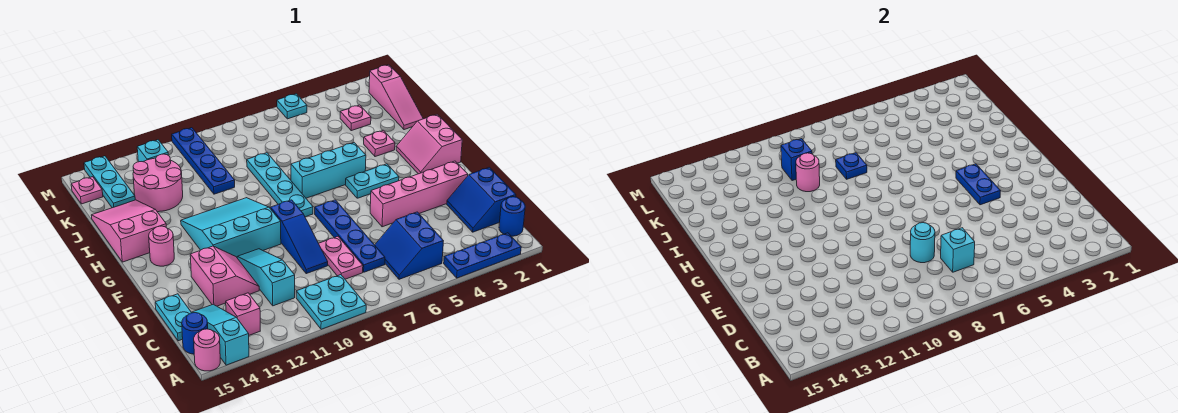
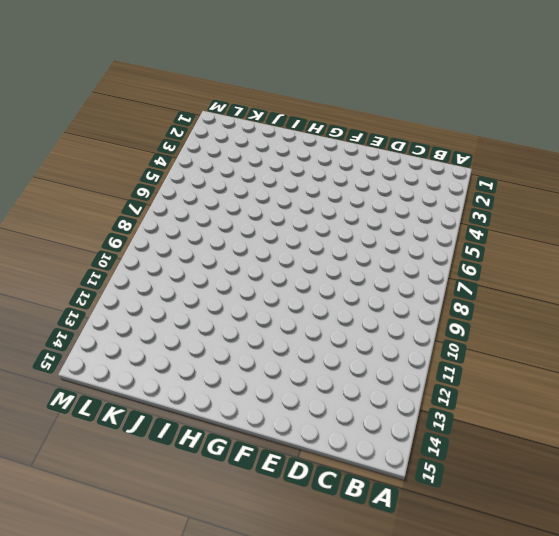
none -> blue 1x3 plate [444,233,521,278]
none -> cyan 2x2 plate [296,275,366,329]
none -> cyan 1x3 slope [191,304,249,365]
none -> pink 1x1 round brick [194,329,220,371]

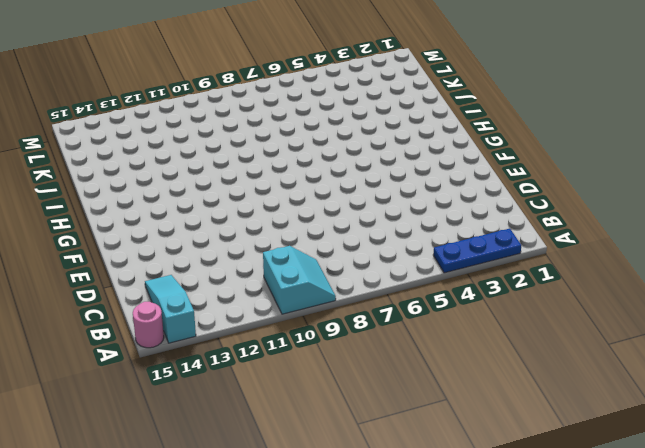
cyan 2x2 slope [263,246,336,314] -> cyan 2x2 plate [296,275,366,329]
none -> blue 1x1 round brick [499,197,525,236]
none -> blue 2x2 slope [375,212,443,279]
none -> pink 1x1 brick [226,293,260,335]
none -> blue 1x1 round brick [182,313,208,354]

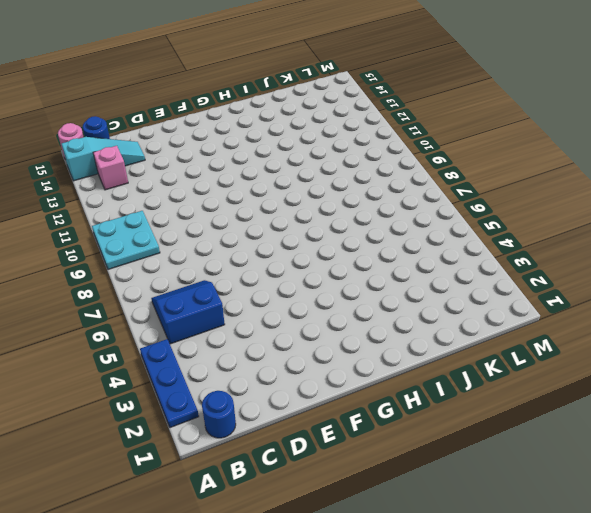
none -> blue 2x2 slope [447,167,516,232]
none -> blue 1x4 plate [315,200,385,272]
none -> pink 1x2 plate [319,237,363,279]
none -> cyan 1x3 slope [237,249,295,306]

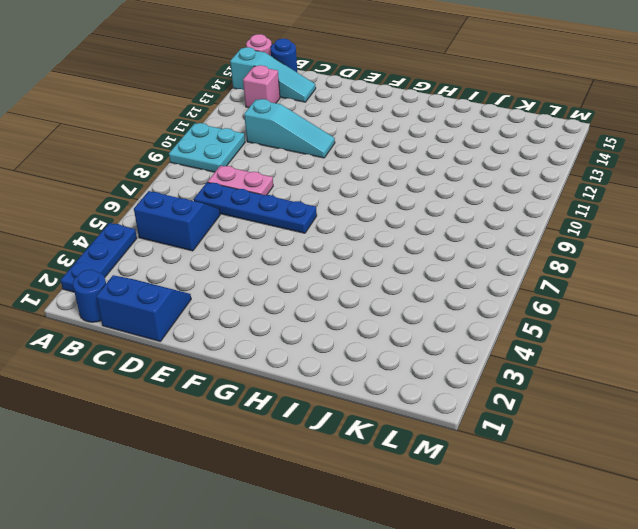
none -> cyan 1x2 plate [155,294,191,341]
none -> blue 1x3 slope [270,200,328,274]
none -> pink 2x2 slope [190,246,259,306]
none -> pink 1x4 brick [370,161,468,227]

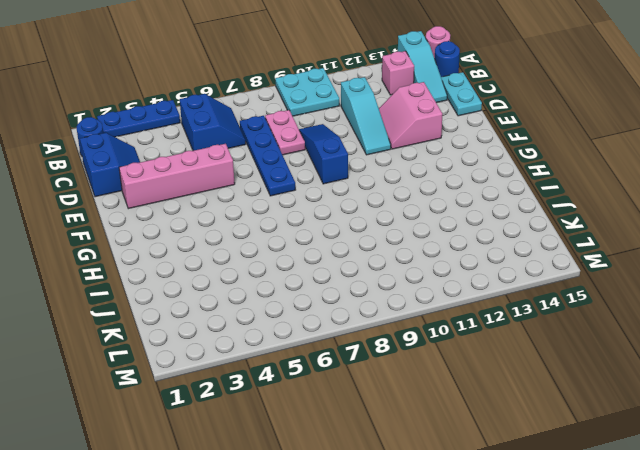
none -> cyan 3x3 slope [181,198,281,257]
none -> pink 2x2 slope [396,114,462,174]
none -> cyan 1x2 plate [346,164,399,198]
none -> cyan 1x4 plate [247,153,313,217]

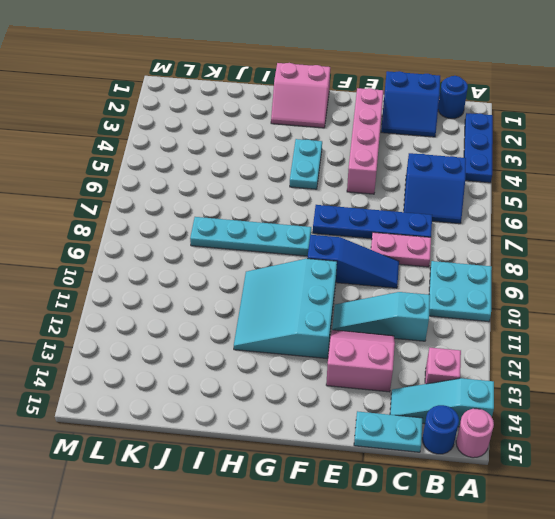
none -> pink 1x1 round brick [149,226,174,266]
none -> cyan 1x3 brick [291,143,366,198]
none -> pink 2x3 slope [91,200,166,262]
none -> pink 1x1 plate [364,130,395,157]

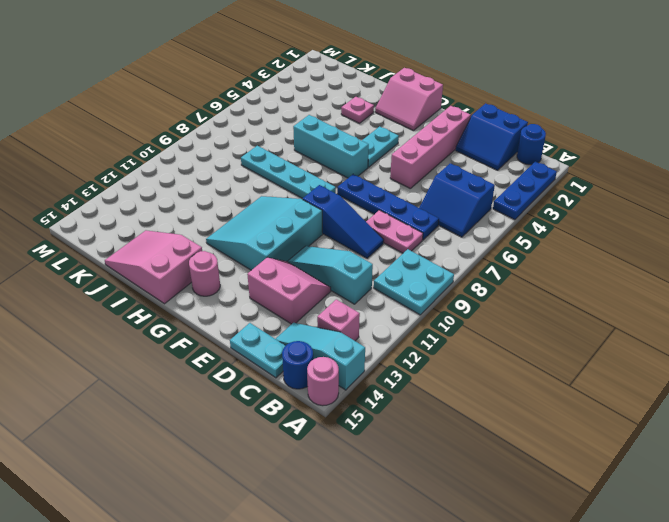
cyan 1x3 brick [293,115,369,178] -> cyan 1x3 brick turned to [291,143,366,198]
none -> pink 1x3 slope [369,65,423,130]
none -> blue 1x4 plate [172,128,235,194]
none -> pink 2x2 round brick [133,154,183,212]
none -> pink 1x1 plate [340,105,371,131]

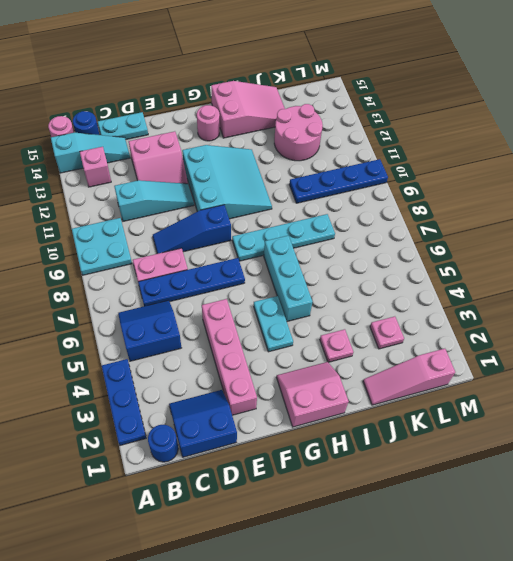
none -> cyan 1x3 plate [84,156,135,208]
none -> cyan 1x1 brick [137,140,168,162]
none -> pink 1x1 plate [71,177,103,204]
none -> cyan 1x1 plate [277,94,307,119]

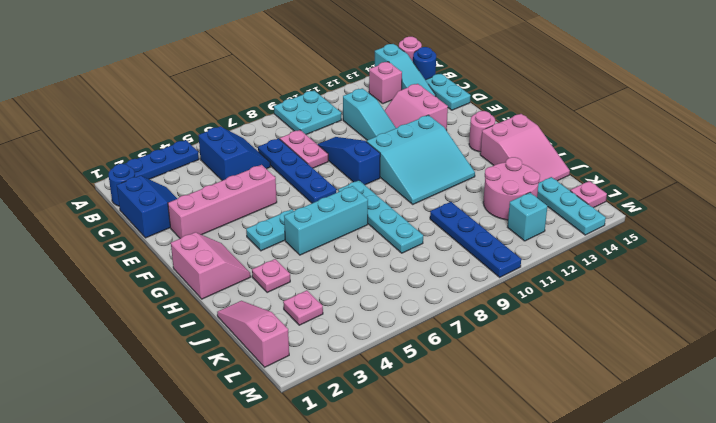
none -> cyan 1x1 plate [277,94,307,119]
none -> cyan 1x1 brick [941,228,975,272]
none -> cyan 1x1 round brick [910,223,935,263]
none -> blue 1x2 plate [956,164,1001,205]

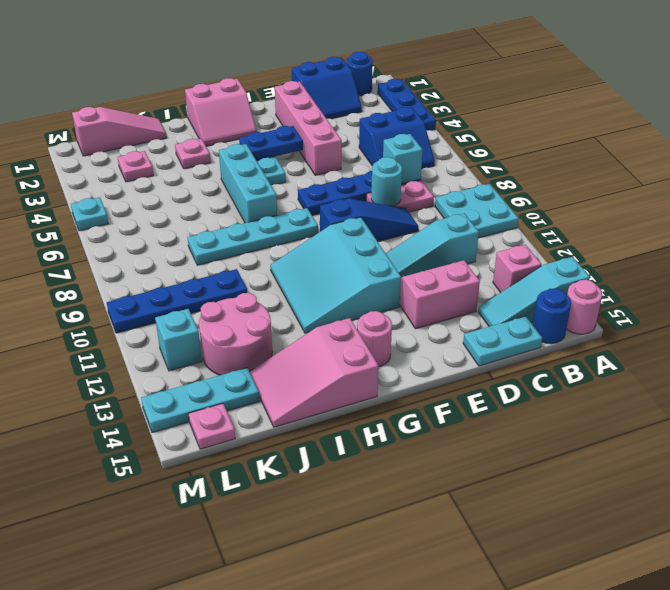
none -> blue 1x1 plate [836,153,867,179]
none -> pink 1x1 round brick [796,153,820,192]
none -> blue 1x1 brick [781,139,812,181]

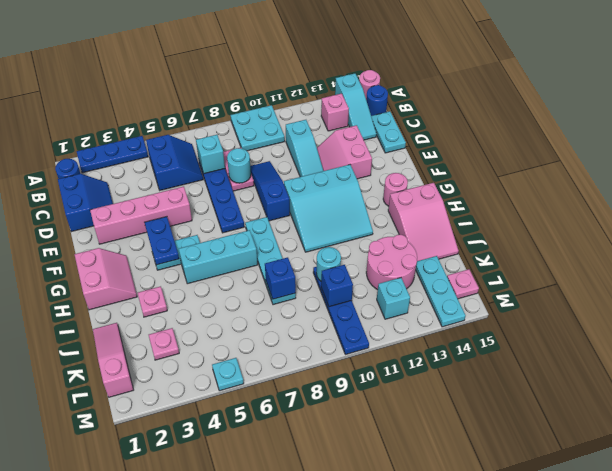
blue 1x1 brick [265,257,296,299] -> blue 1x1 plate [836,153,867,179]
cyan 1x1 round brick [316,247,341,281] -> pink 1x1 round brick [796,153,820,192]

